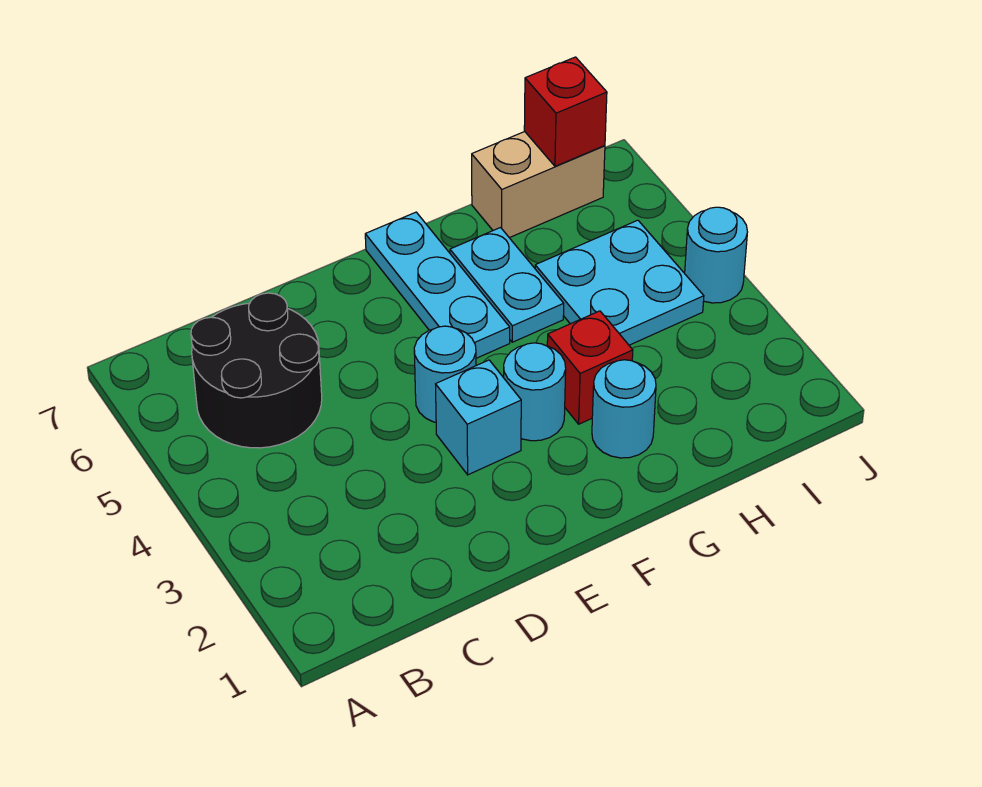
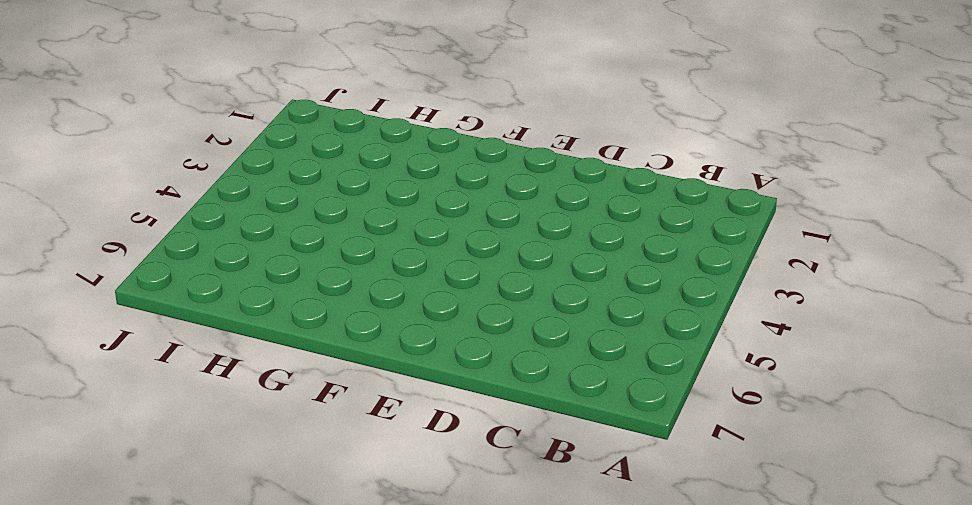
none -> black 2x2 round brick [191,293,322,448]
none -> cyan 1x1 brick [436,360,521,475]
none -> cyan 1x1 round brick [414,326,476,422]

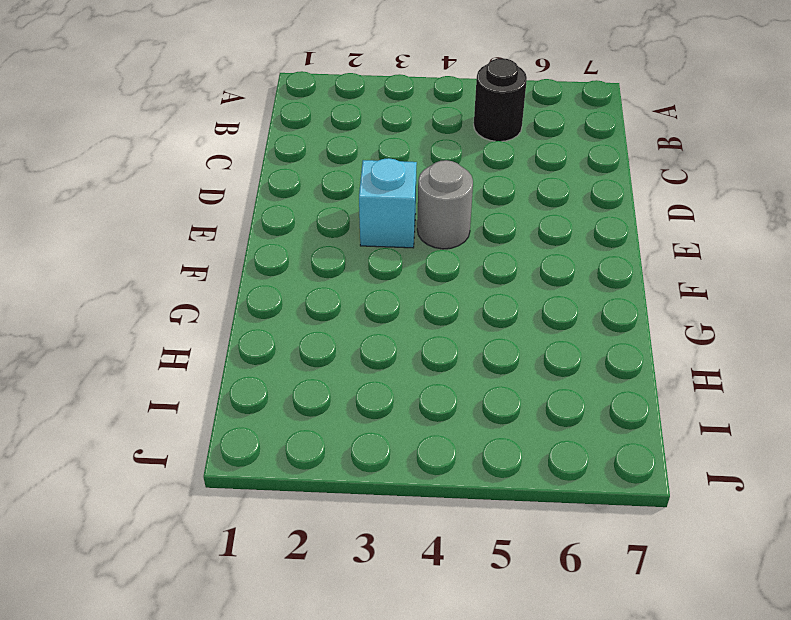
black 1x1 round brick [474,58,527,141] -> black 2x2 round brick [191,293,322,448]
grey 1x1 round brick [417,160,473,249] -> cyan 1x1 round brick [414,326,476,422]
none -> cyan 1x1 round brick [504,343,566,441]
none -> cyan 1x3 plate [365,212,510,358]
none -> cyan 1x1 round brick [592,360,656,458]

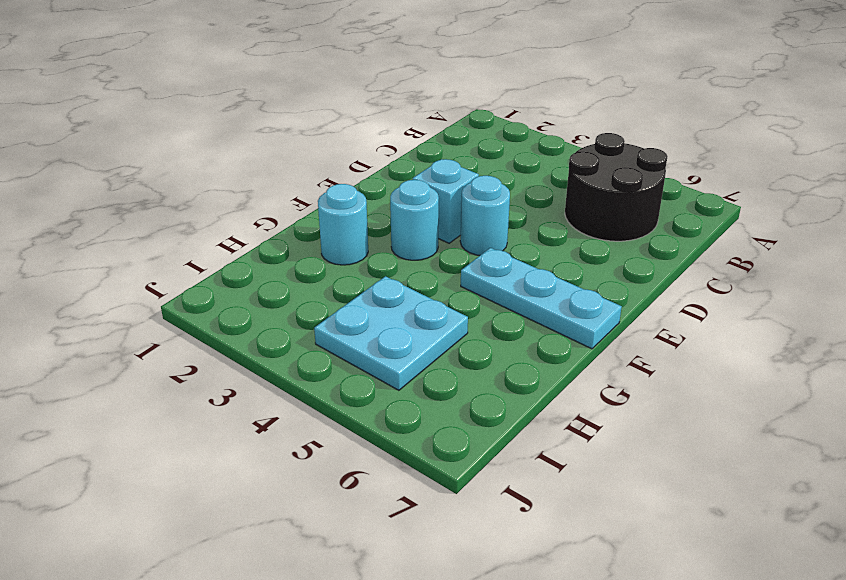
none -> red 1x1 brick [547,311,633,424]
none -> cyan 1x2 plate [450,228,564,342]
none -> tan 1x2 brick [472,132,605,238]

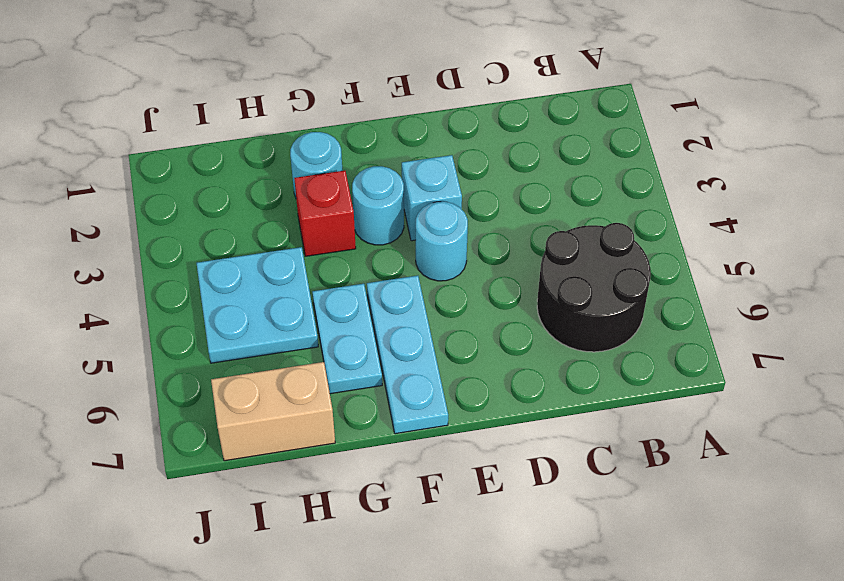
none -> cyan 1x1 round brick [685,207,747,303]
none -> red 1x1 brick [524,57,607,166]

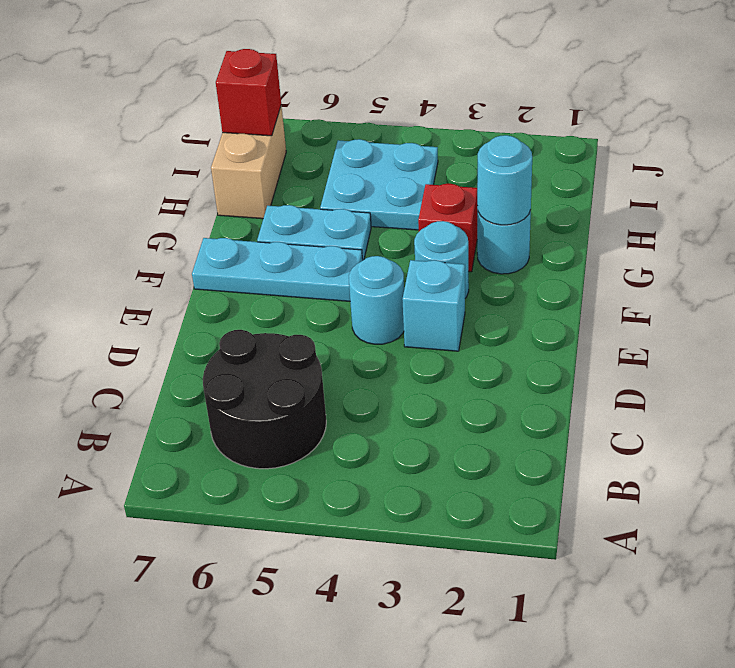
cyan 1x1 round brick [477,135,532,225] -> cyan 1x1 round brick moved to [685,207,747,303]

